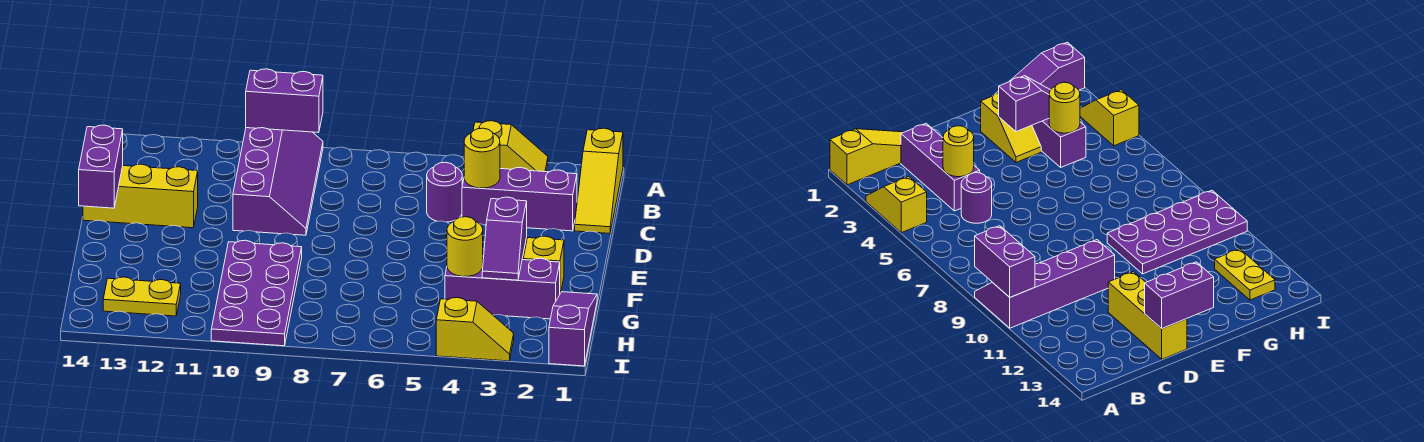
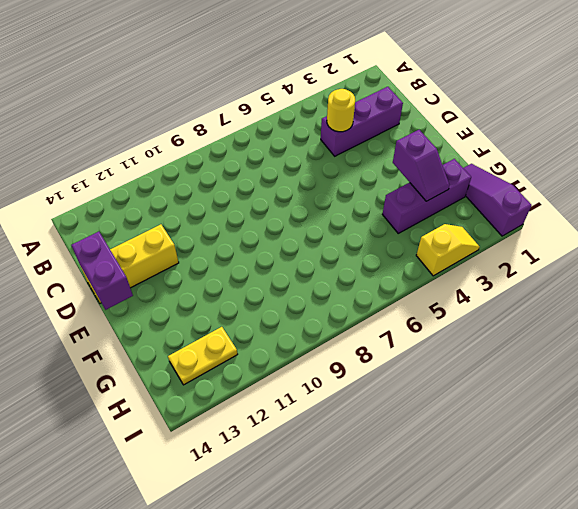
none -> yellow 1x3 slope [575,128,623,233]
none -> yellow 1x2 slope [473,121,548,172]
none -> purple 2x4 slope [233,128,323,235]

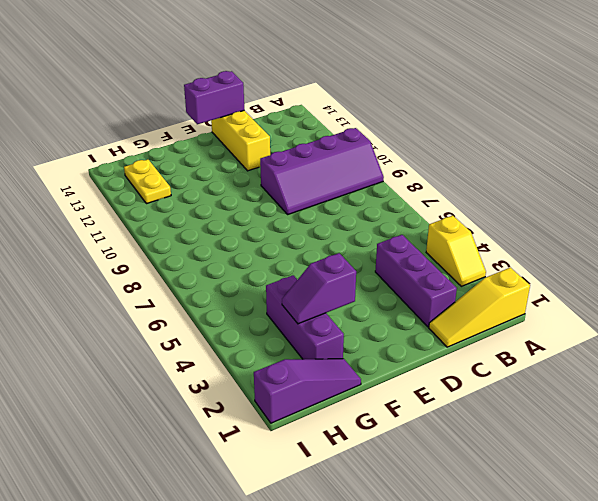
none -> purple 1x1 round brick [427,162,462,222]
none -> yellow 1x2 slope [522,236,564,293]
none -> purple 2x4 plate [211,240,302,346]

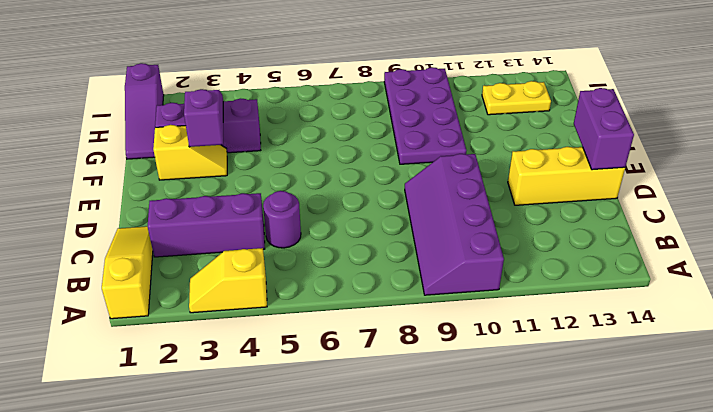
none -> yellow 1x2 slope [436,298,514,361]
none -> purple 1x2 brick [246,69,323,133]
none -> yellow 1x1 round brick [464,128,500,188]

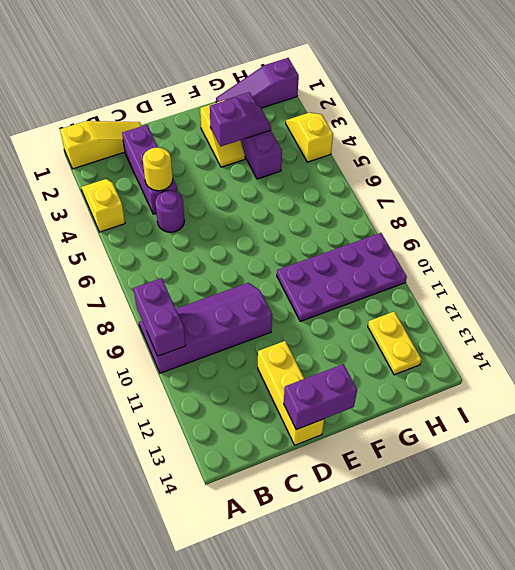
none -> yellow 1x1 round brick [447,217,483,277]

